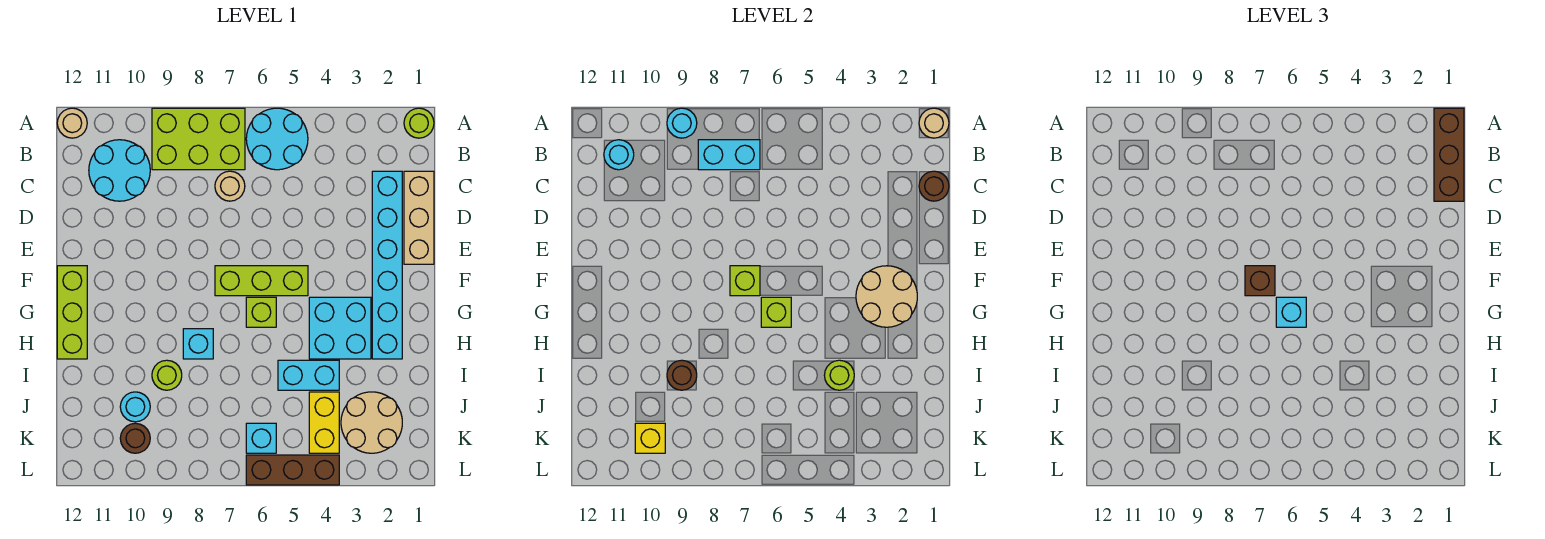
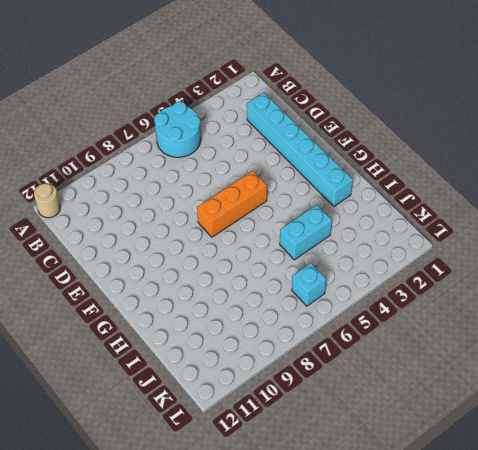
orange 1x3 brick [197,171,267,237] -> lime 1x3 brick [215,266,308,296]
none -> lime 1x1 round brick [404,108,434,138]
none -> lime 2x3 brick [152,108,245,170]
none -> cyan 2x2 round brick [89,140,150,201]
none -> tan 1x3 brick [404,171,434,264]

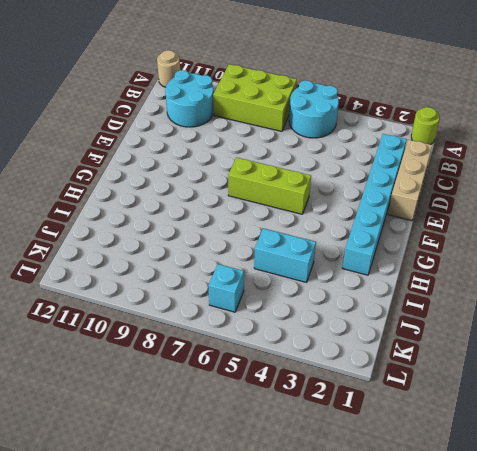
none -> tan 1x1 round brick [215,171,245,201]
none -> lime 1x3 brick [57,266,87,359]
none -> cyan 2x2 brick [309,297,371,359]
none -> lime 1x1 brick [246,297,276,327]

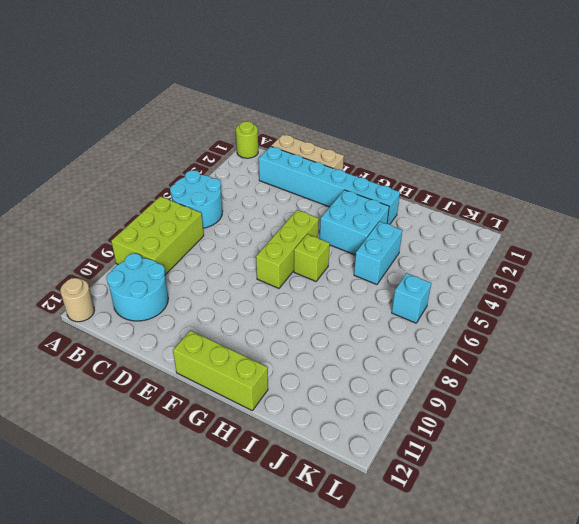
none -> tan 1x1 round brick [215,171,245,201]
none -> cyan 1x1 brick [183,329,213,359]
none -> lime 1x1 round brick [152,360,182,390]
none -> tan 2x2 round brick [341,392,402,453]

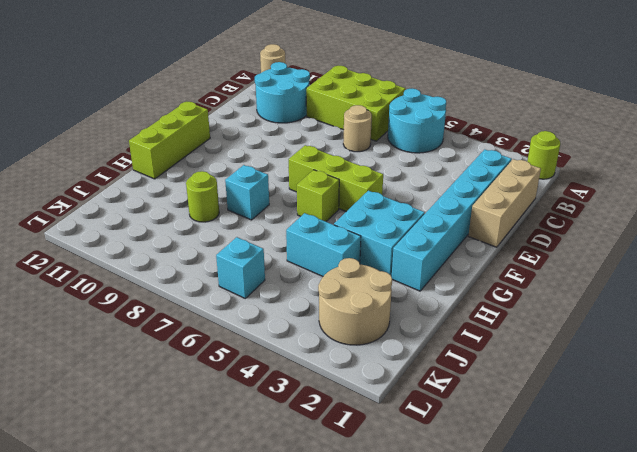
none -> yellow 1x2 brick [309,392,339,453]
none -> cyan 1x1 round brick [120,392,150,422]
none -> brown 1x1 round brick [120,423,150,453]
none -> brown 1x3 brick [246,455,339,485]

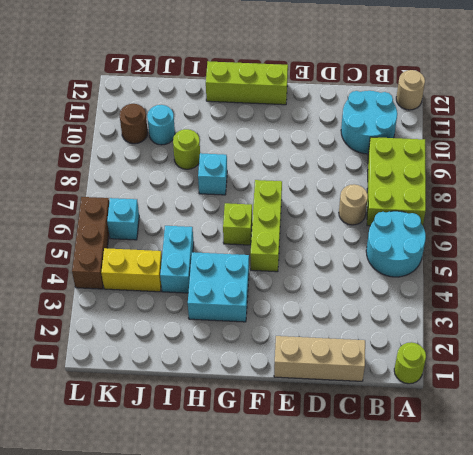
none -> cyan 1x6 brick [372,171,402,359]
none -> tan 2x2 round brick [341,392,402,453]
none -> tan 1x1 round brick [919,108,949,138]
none -> cyan 1x1 round brick [667,108,697,138]

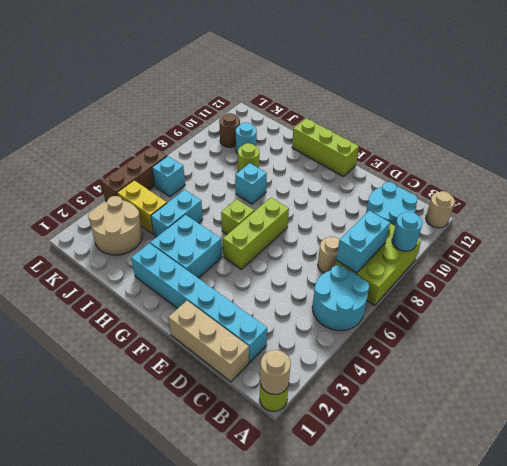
none -> cyan 1x1 round brick [604,140,634,170]
none -> brown 1x1 round brick [919,171,949,201]
none -> tan 2x2 round brick [856,266,917,327]
none -> lime 1x1 brick [730,266,760,296]

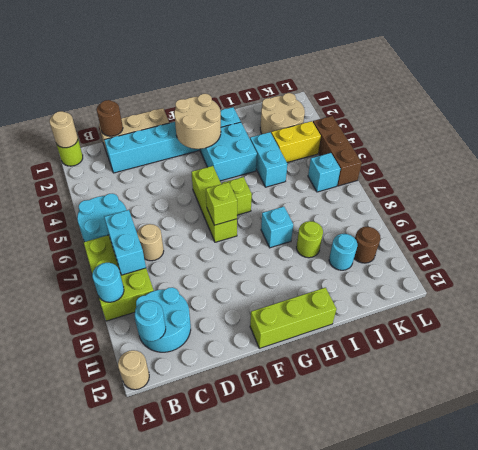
none -> lime 1x1 brick [761,297,791,327]
none -> lime 1x1 round brick [824,360,854,390]
none -> brown 1x1 round brick [667,360,697,390]
none -> yellow 1x1 brick [635,423,665,453]

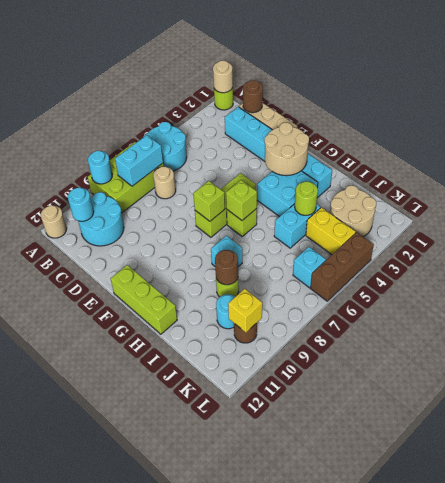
none -> brown 1x3 brick [1434,108,1464,201]
none -> brown 1x1 brick [1245,266,1275,296]
none -> cyan 1x1 brick [1276,297,1306,327]

